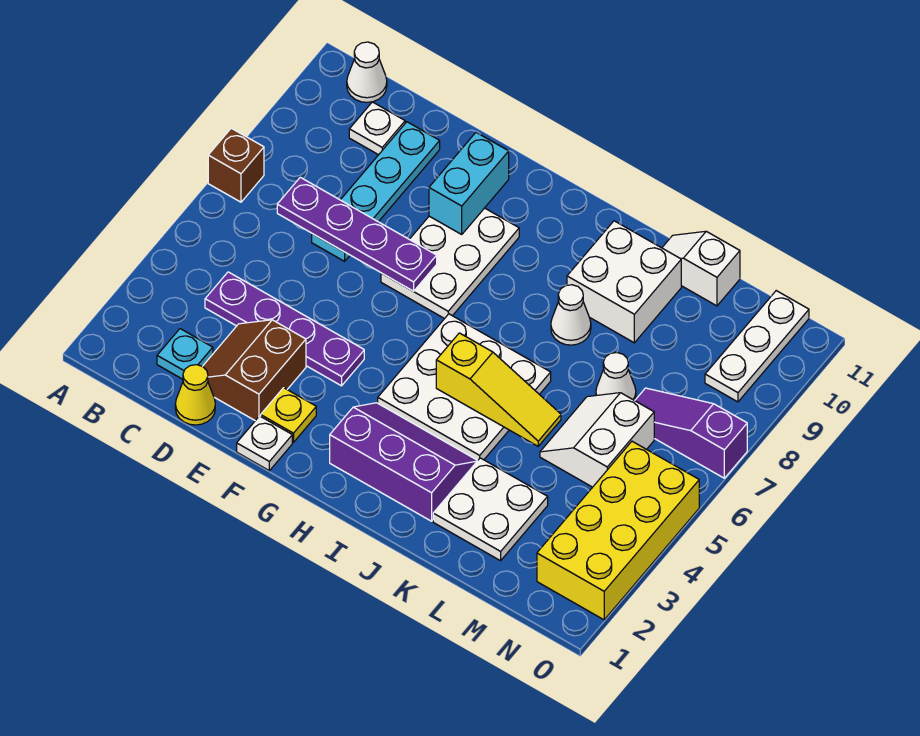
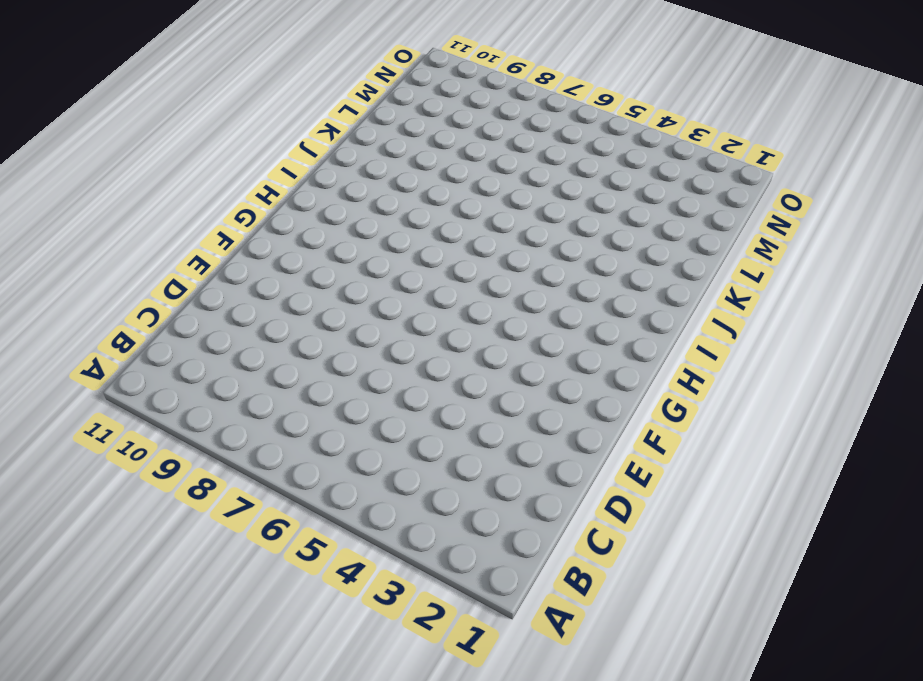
none -> brown 1x1 brick [208,128,264,202]
none -> white 1x1 cone [347,42,387,102]
none -> cyan 1x1 plate [157,329,213,379]

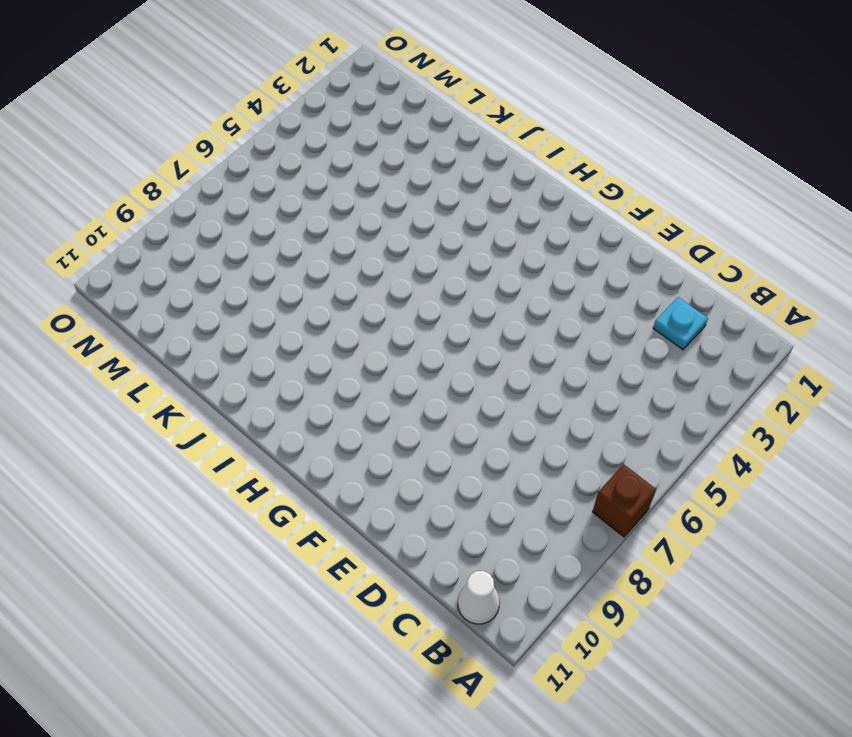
none -> purple 1x4 plate [205,272,364,386]
none -> white 1x1 plate [349,102,405,155]
none -> yellow 1x1 cone [175,365,215,425]

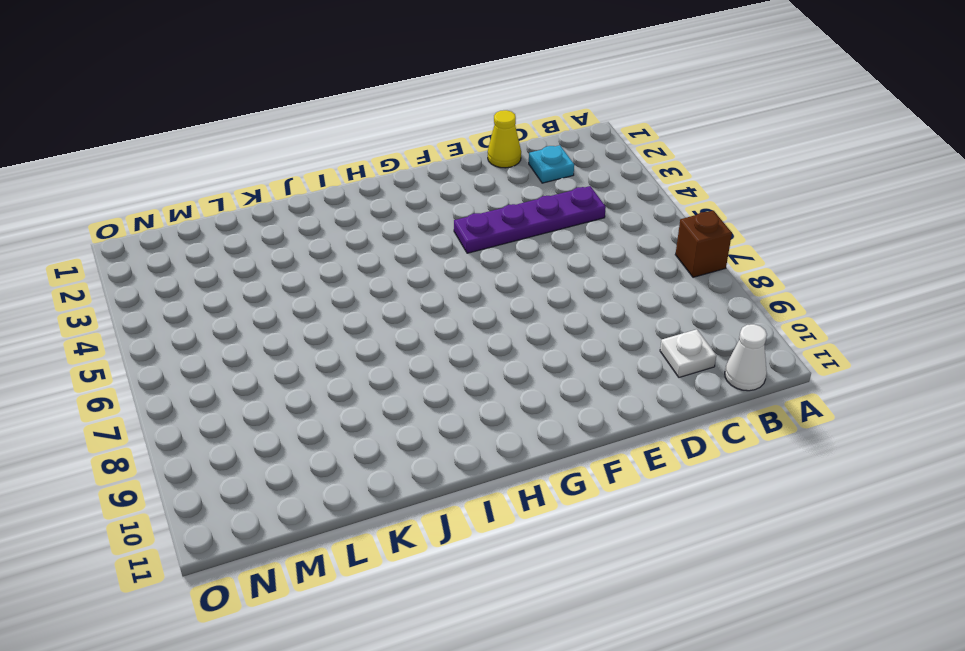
none -> brown 2x2 slope [203,320,306,421]
none -> cyan 1x4 plate [312,122,440,261]
none -> white 1x1 plate [237,416,292,471]

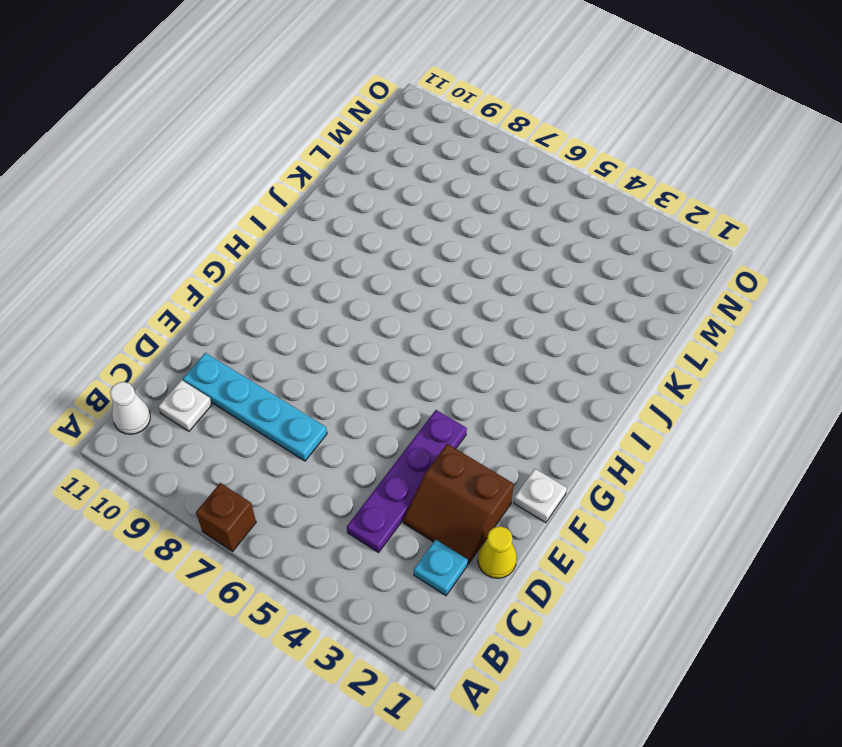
none -> yellow 1x1 plate [261,388,316,442]
none -> white 2x3 plate [381,208,519,319]
none -> purple 2x3 slope [330,403,478,521]

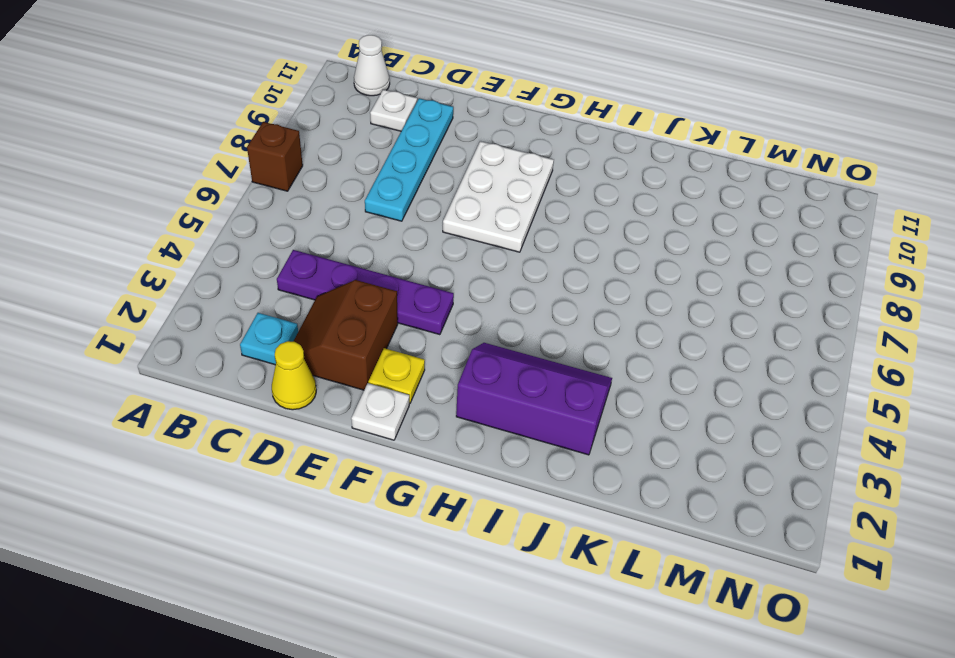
none -> white 3x3 plate [378,314,551,460]
none -> white 1x1 cone [551,285,591,345]
none -> white 2x2 brick [567,221,681,343]

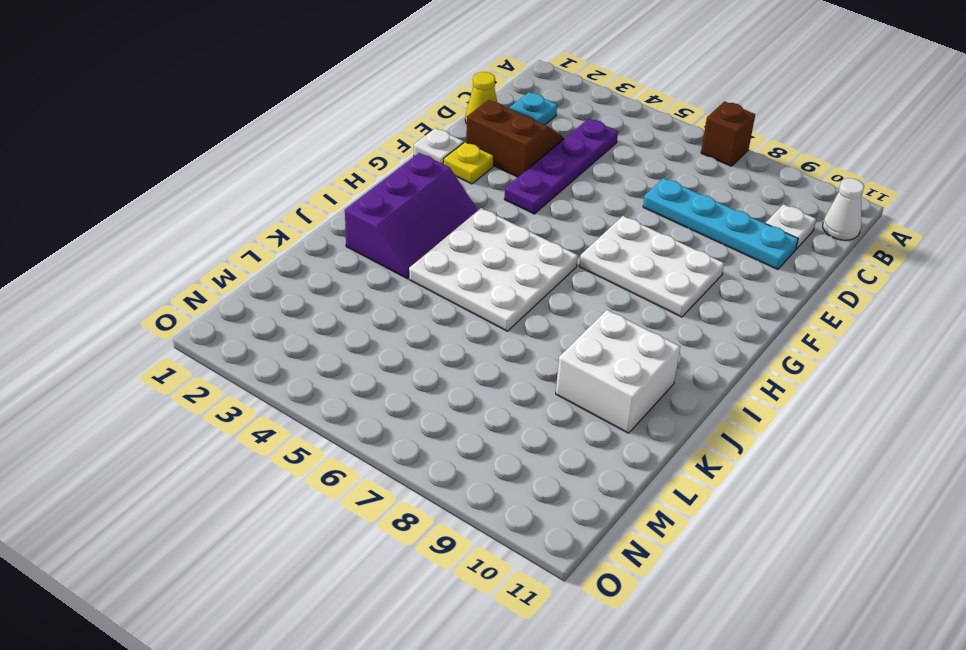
none -> white 1x1 cone [551,285,591,345]
none -> white 2x2 plate [433,458,548,561]
none -> white 1x2 slope [662,231,740,306]

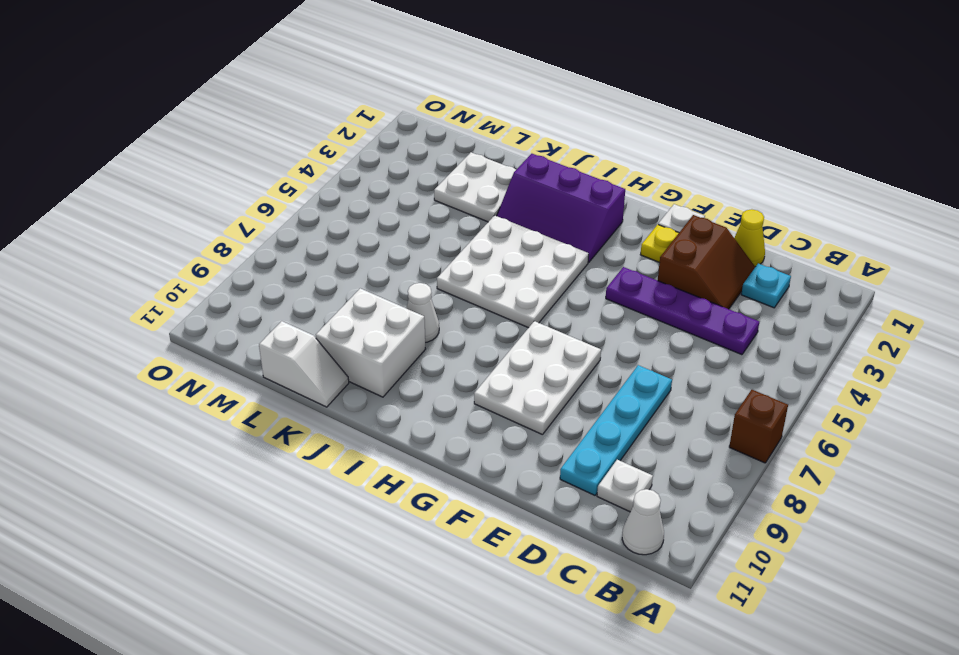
none -> white 2x2 slope [540,393,654,487]
none -> white 1x1 cone [596,353,636,401]
none -> purple 1x3 slope [635,388,747,478]

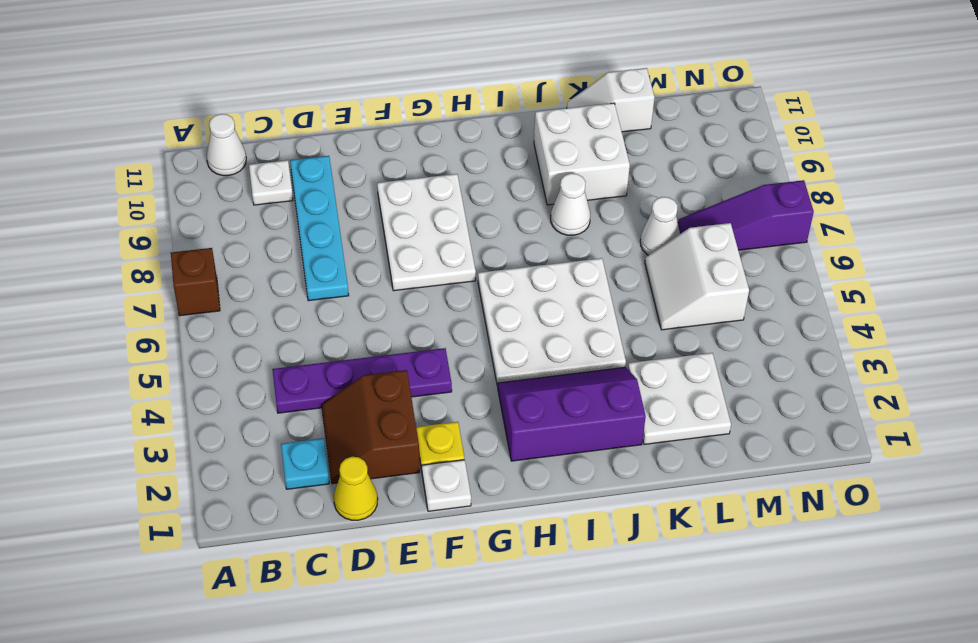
none -> yellow 2x4 brick [537,441,699,620]
none -> white 1x3 plate [705,291,809,402]
none -> purple 1x4 plate [277,177,437,291]

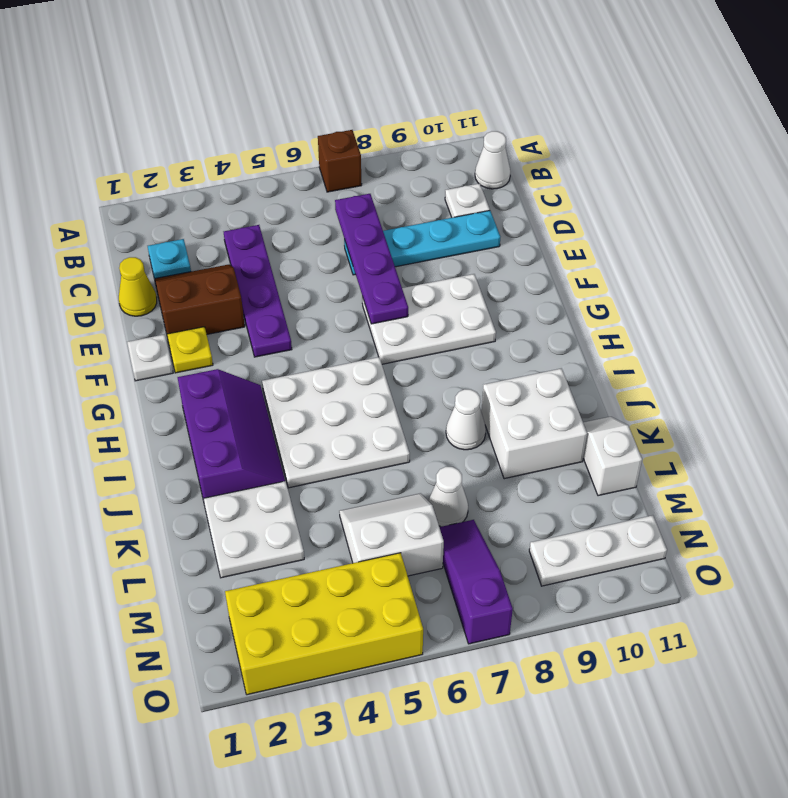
none -> cyan 1x2 brick [429,133,509,234]
none -> yellow 1x3 slope [436,333,561,446]

